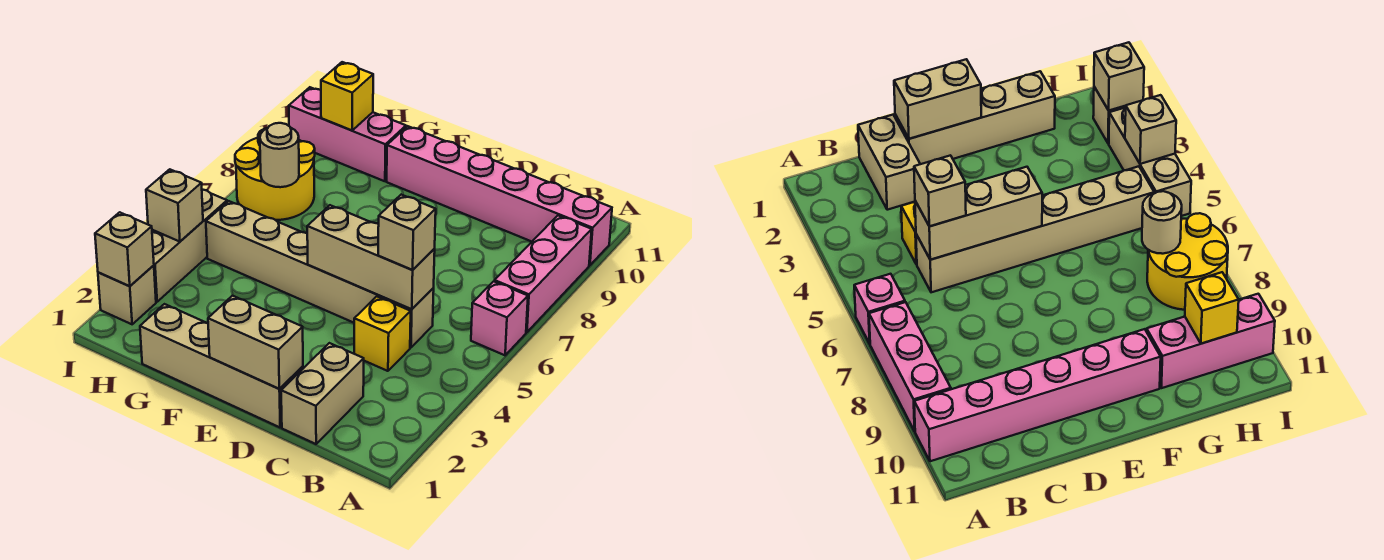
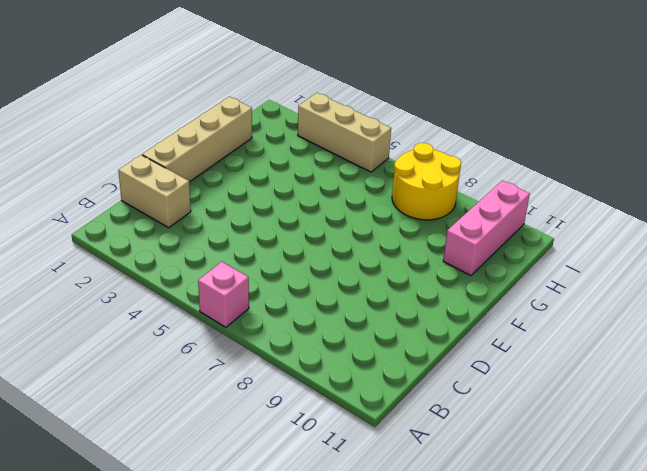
none -> pink 1x3 brick [495,216,592,332]
none -> pink 1x6 brick [387,126,612,265]
none -> yellow 1x1 brick [354,296,411,371]

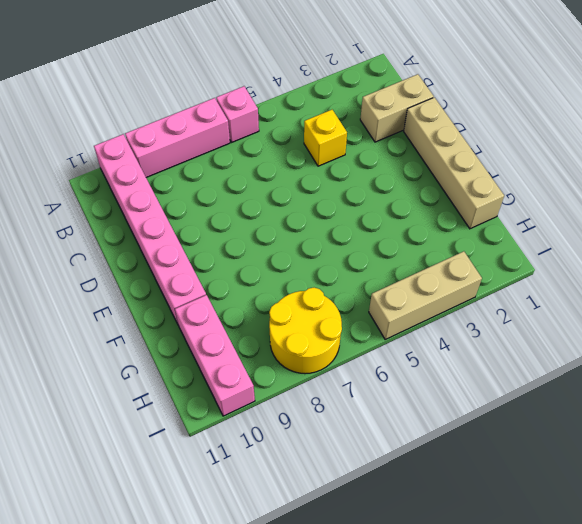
none -> tan 1x6 brick [206,201,434,348]
none -> tan 1x1 brick [98,265,156,324]
none -> tan 1x3 brick [307,205,435,309]

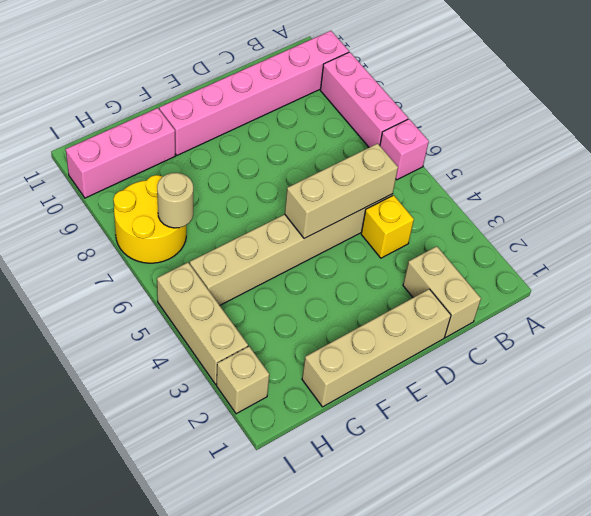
none -> tan 1x2 brick [208,296,303,389]
none -> yellow 1x1 brick [321,62,373,130]
none -> tan 1x1 brick [95,212,154,286]

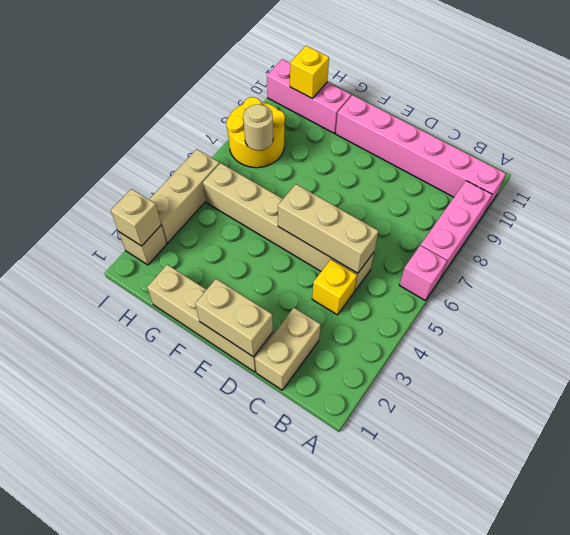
none -> tan 1x1 brick [146,169,203,242]
none -> tan 1x1 brick [378,195,436,270]

